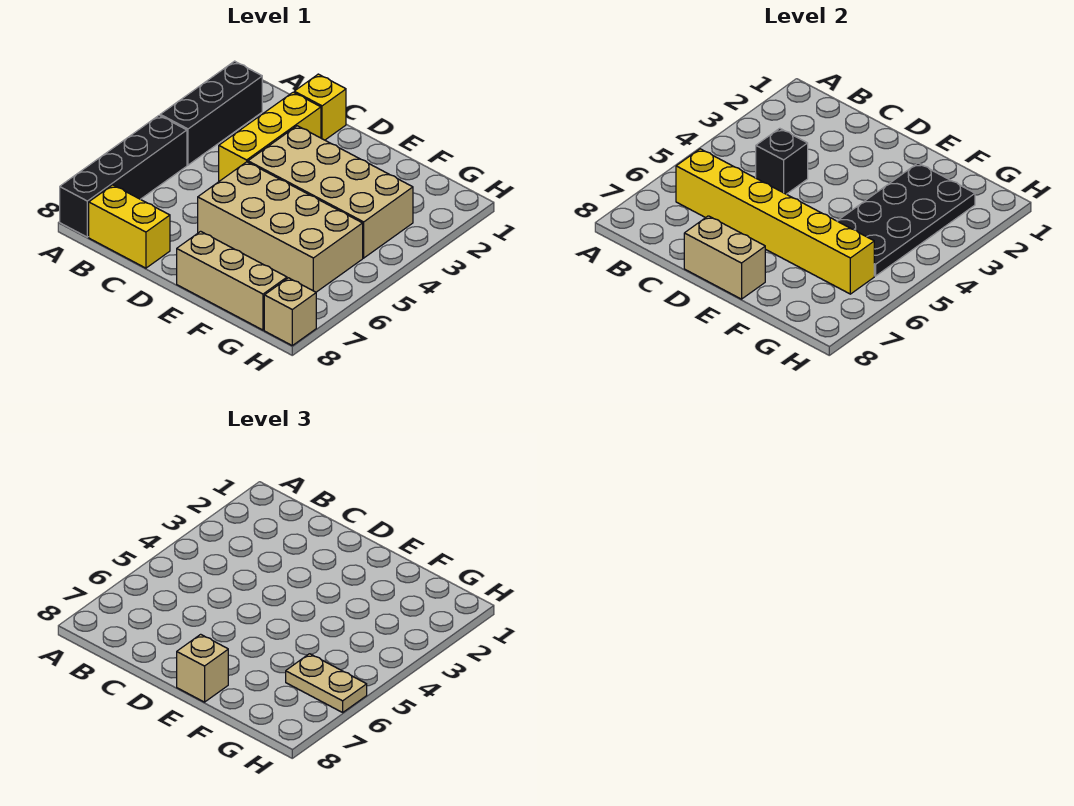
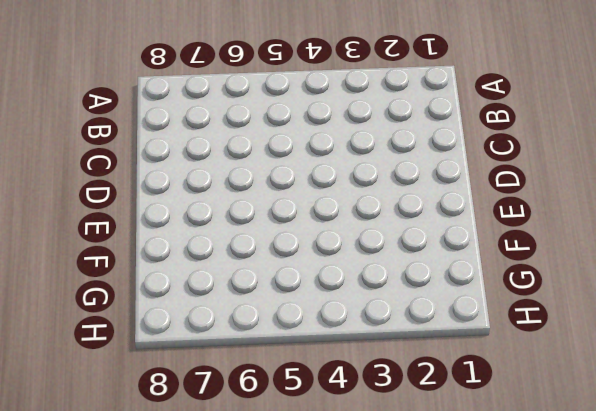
none -> black 1x3 brick [160,61,262,165]
none -> black 1x4 brick [60,115,187,237]
none -> yellow 1x2 brick [89,185,170,268]

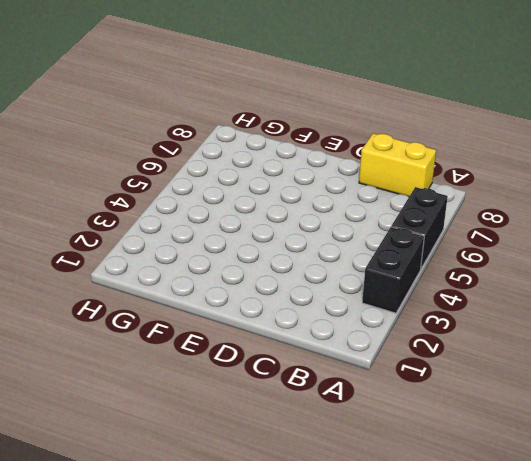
black 1x2 brick [362,227,424,313] -> black 1x3 brick [160,61,262,165]
black 1x2 brick [391,187,448,268] -> black 1x4 brick [60,115,187,237]
none -> yellow 1x1 brick [294,74,346,140]
none -> yellow 1x3 brick [219,92,321,181]
none -> tan 2x4 brick [248,126,413,258]

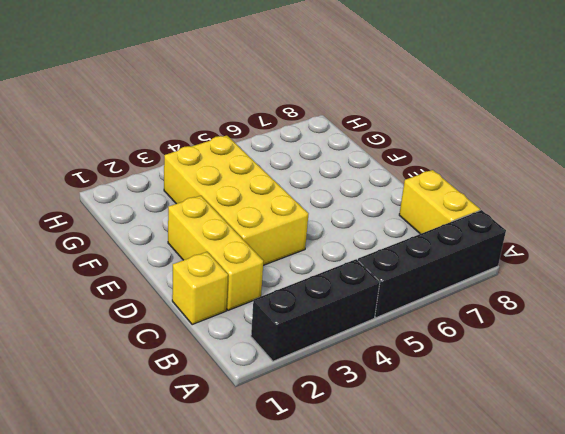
yellow 1x3 brick [168,196,263,310] -> yellow 1x3 brick turned to [219,92,321,181]
yellow 2x4 brick [164,135,308,265] -> tan 2x4 brick [248,126,413,258]
none -> tan 2x4 brick [198,162,363,292]
none -> tan 1x3 brick [177,231,287,330]
none -> tan 1x1 brick [264,278,316,345]

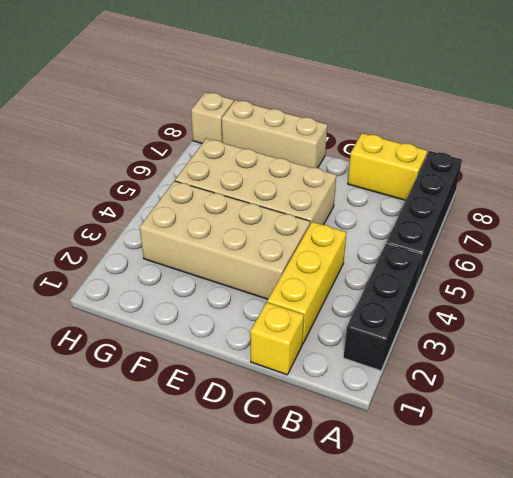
none -> yellow 1x6 brick [676,149,874,294]
none -> black 1x1 brick [756,128,808,194]
none -> tan 1x2 brick [684,216,765,299]

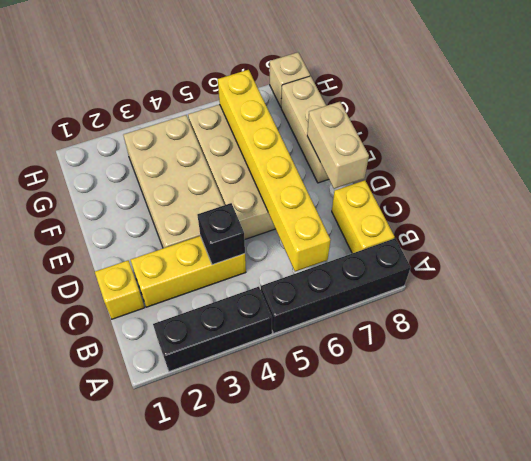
none -> black 2x4 plate [838,163,975,276]
none -> tan 1x1 brick [177,634,228,702]
none -> tan 1x2 plate [286,654,367,712]

